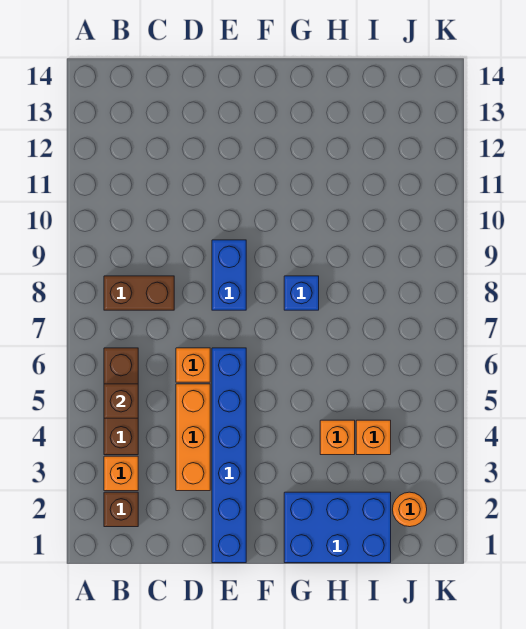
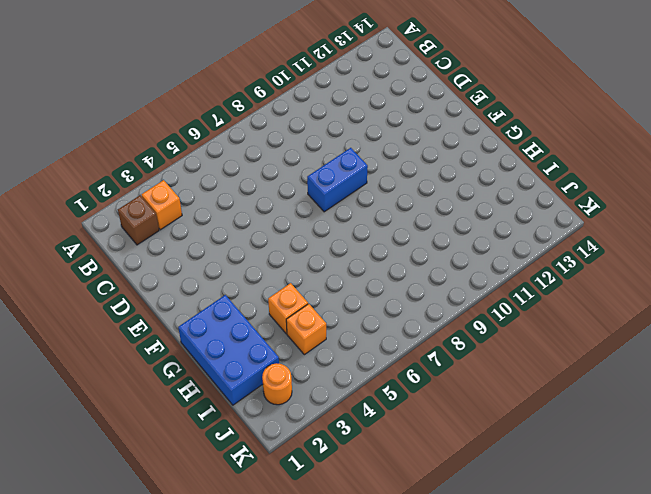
none -> brown 1x3 brick [104,348,138,455]
none -> brown 1x2 brick [104,276,174,310]
none -> orange 1x3 brick [176,384,210,491]

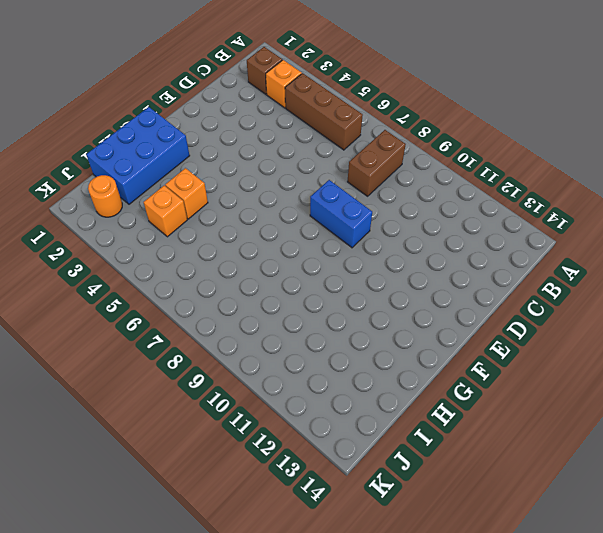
none -> orange 1x3 brick [176,384,210,491]
none -> orange 1x1 brick [176,348,210,382]
none -> blue 1x6 brick [212,348,246,563]

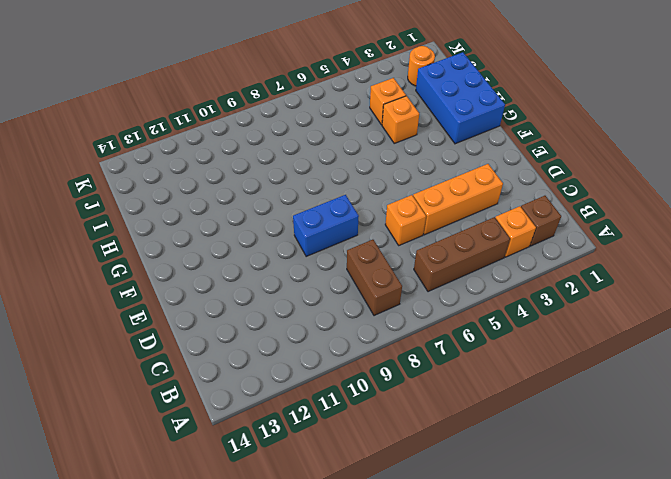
none -> blue 1x6 brick [212,348,246,563]
none -> blue 1x1 brick [284,276,319,310]
none -> brown 1x1 brick [104,384,138,418]

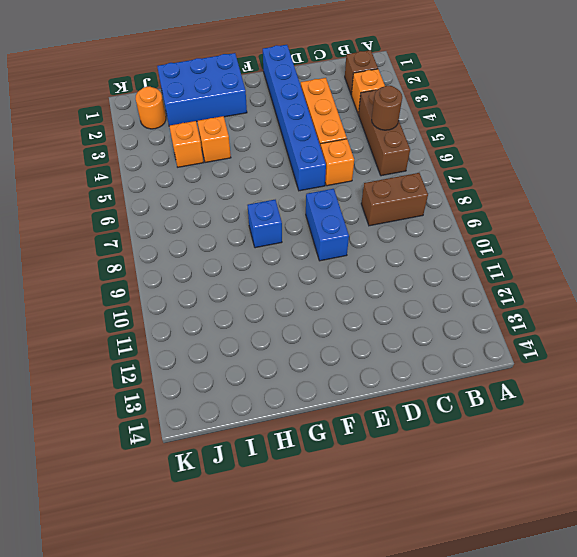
brown 1x1 round brick [372,86,402,130] -> brown 1x1 brick [104,384,138,418]

